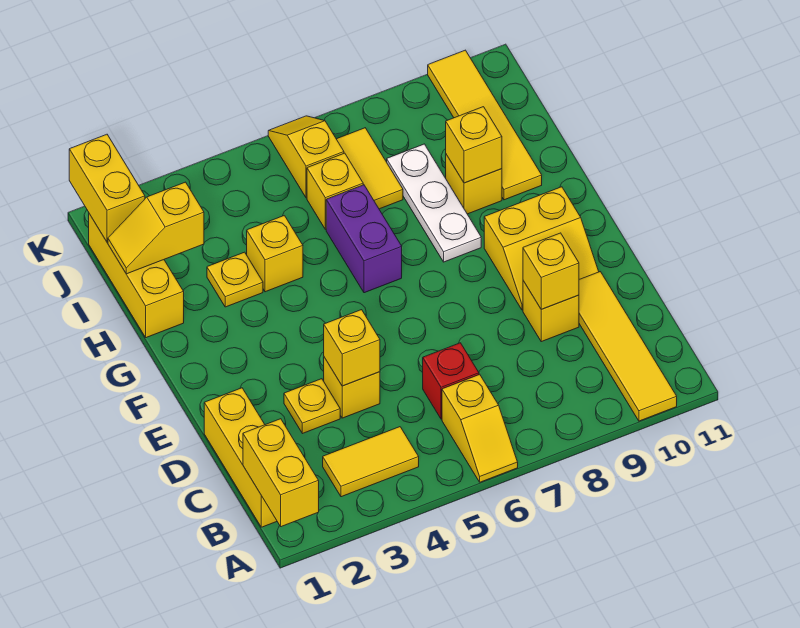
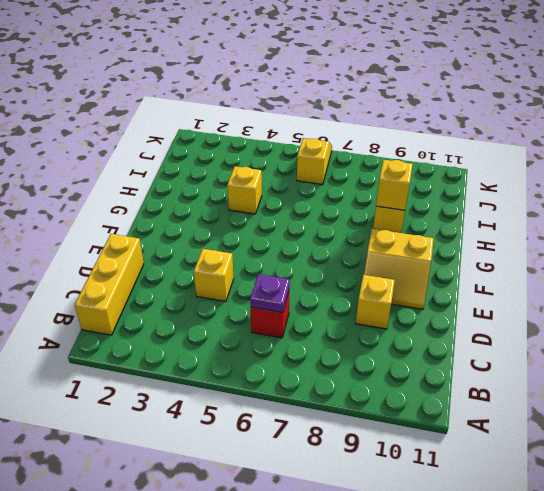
purple 1x1 plate [250,274,290,313] -> none
none -> yellow 1x2 slope [442,374,518,482]
none -> yellow 1x4 tile [579,272,677,421]
none -> yellow 1x2 tile [323,427,419,497]

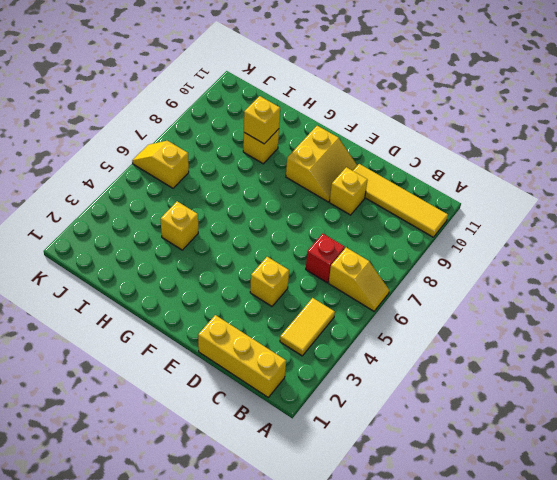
none -> yellow 1x1 plate [284,379,340,434]
none -> purple 1x2 brick [326,185,402,293]
none -> white 1x3 plate [387,144,481,262]

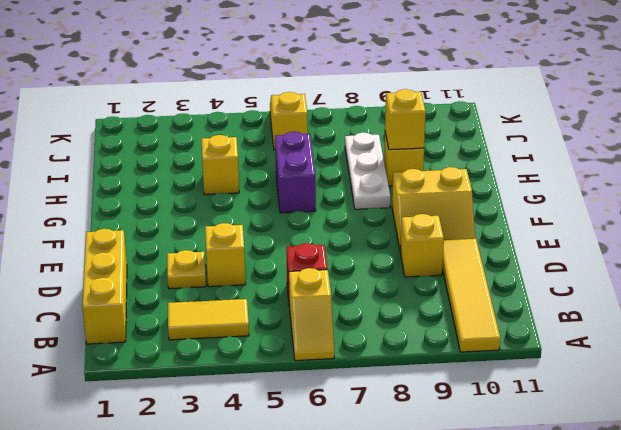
none -> yellow 1x3 brick [89,214,184,338]
none -> yellow 1x1 plate [207,252,263,307]
none -> yellow 1x4 tile [428,50,542,200]

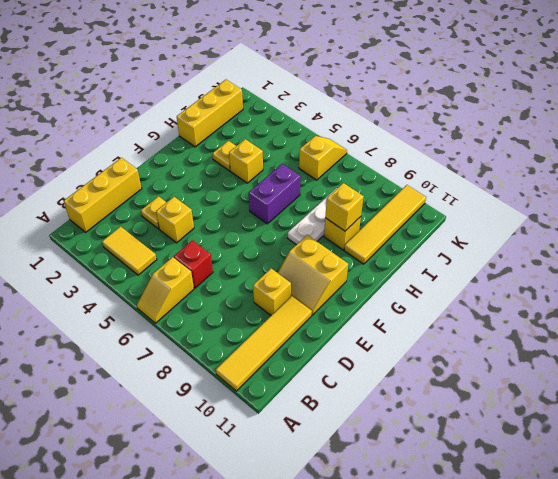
none -> yellow 1x1 brick [307,153,363,230]
none -> yellow 1x2 tile [337,128,403,209]
none -> yellow 1x2 brick [243,419,319,527]

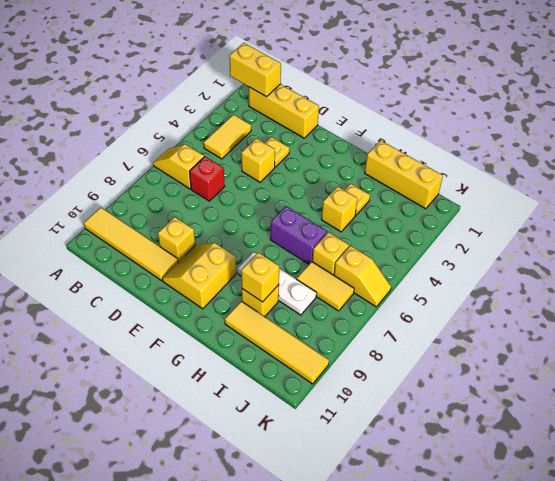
none -> yellow 1x1 brick [324,310,380,386]
none -> yellow 1x1 brick [523,233,579,309]
none -> yellow 1x2 slope [108,182,204,274]

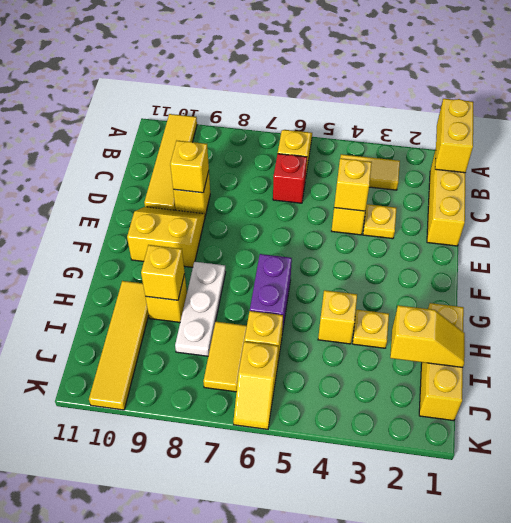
none -> yellow 1x2 brick [69,134,145,242]

